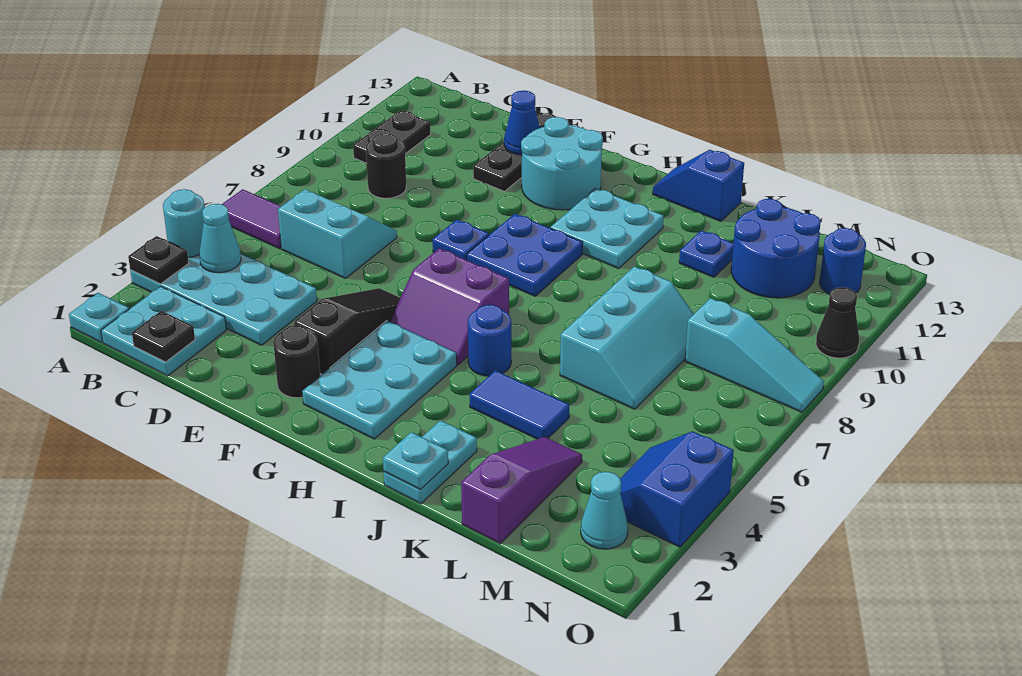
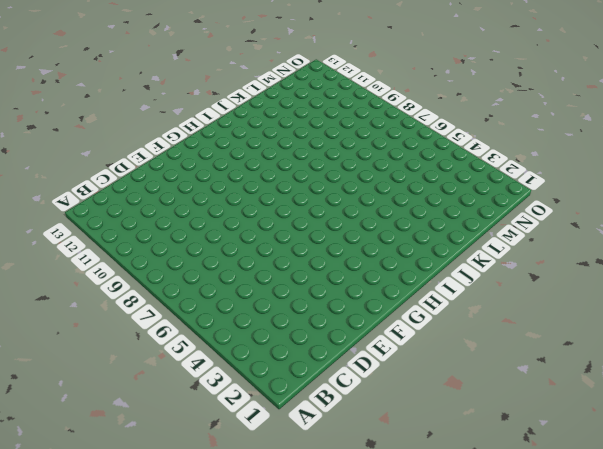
none -> cyan 1x1 plate [69,293,129,343]
none -> cyan 2x4 plate [130,253,317,345]
none -> purple 1x2 tile [221,189,281,249]
none -> cyan 2x2 plate [101,286,226,376]

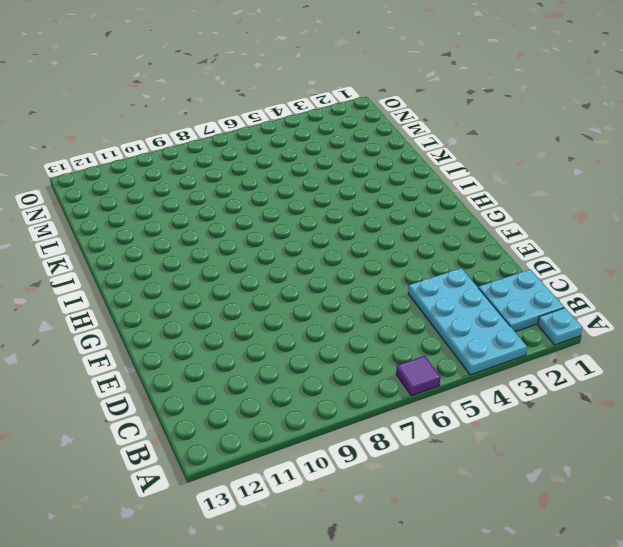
purple 1x1 tile [396,356,440,396] -> purple 1x2 tile [221,189,281,249]
none -> black 1x2 plate [353,110,431,163]
none -> cyan 2x2 slope [278,189,397,278]
none -> black 1x1 round brick [366,133,406,198]
none -> black 1x3 plate [473,112,572,191]

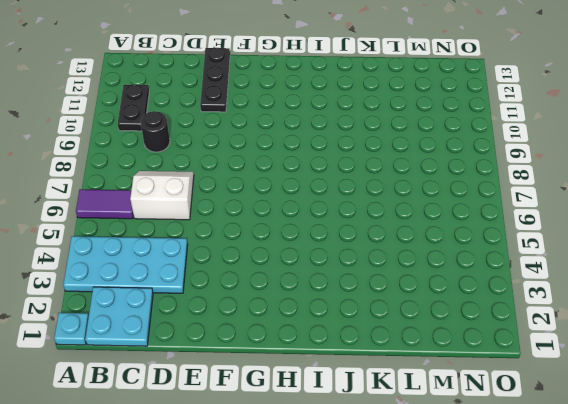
white 2x2 slope [130,171,194,220] -> cyan 2x2 slope [278,189,397,278]
none -> black 1x1 round brick [273,325,320,398]
none -> black 1x3 slope [294,288,400,374]
none -> blue 1x1 plate [433,220,489,260]
none -> cyan 2x2 round brick [521,117,603,210]

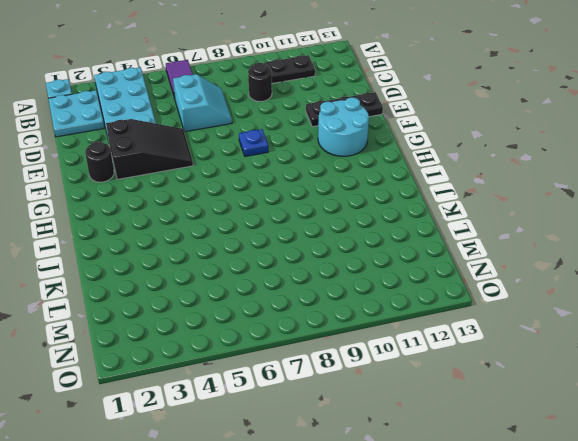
black 2x3 slope [106,119,193,179] -> black 1x3 slope [294,288,400,374]
none -> cyan 2x3 plate [302,321,457,439]
none -> purple 2x2 slope [390,248,509,365]
none -> blue 2x2 plate [467,214,583,296]
none -> cyan 2x2 plate [550,188,664,268]

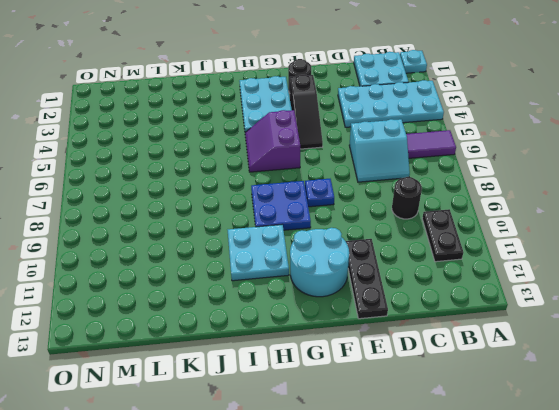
purple 2x2 slope [245,110,300,172] -> purple 2x2 slope turned to [390,248,509,365]
none -> blue 1x1 round brick [468,305,511,376]
none -> blue 1x2 slope [653,150,744,221]
none -> cyan 1x2 plate [384,420,477,504]
none -> blue 1x2 tile [470,370,569,439]

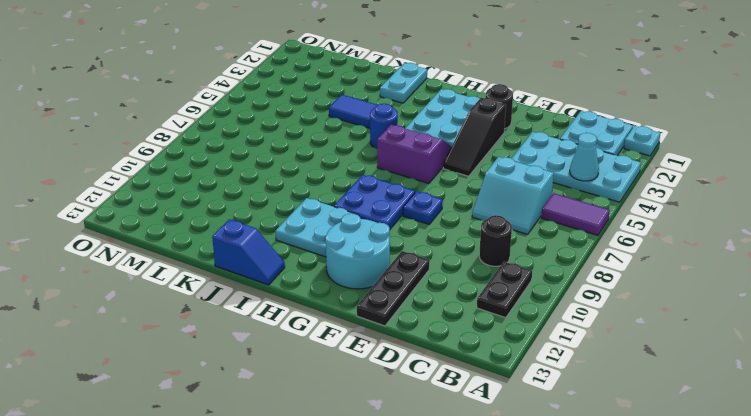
none -> cyan 2x3 slope [560,266,694,409]
none -> blue 1x1 plate [679,230,733,277]
none -> purple 1x3 slope [461,437,582,543]
none -> blue 2x2 round brick [731,199,821,298]

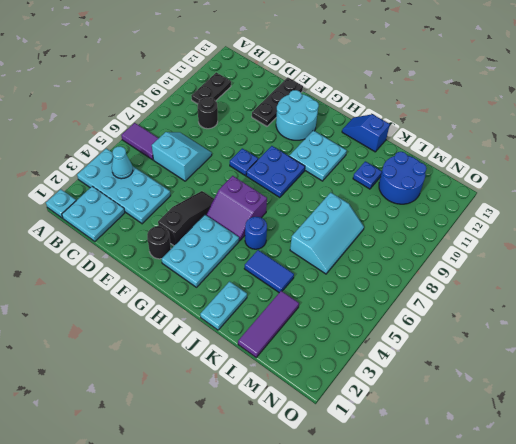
purple 1x3 tile [238,291,299,357] -> purple 1x3 slope [461,437,582,543]
none -> cyan 1x3 slope [685,298,824,412]
none -> cyan 1x1 cone [581,472,628,549]
none -> blue 2x2 slope [620,431,734,547]
none -> blue 1x1 round brick [820,228,866,294]

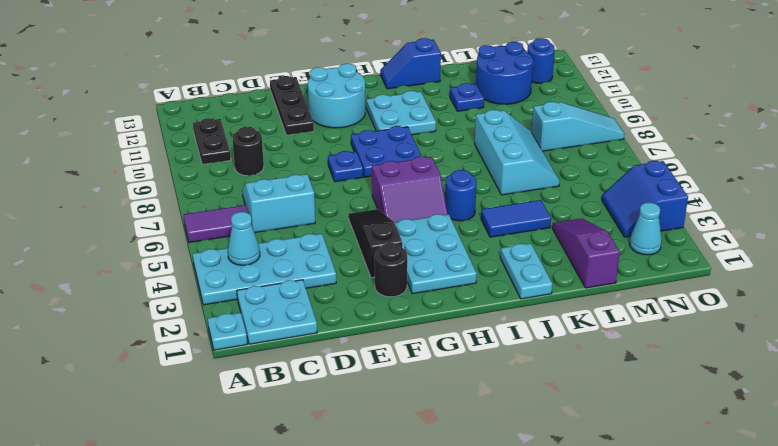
none -> black 1x1 cone [816,287,859,358]
none -> black 1x1 plate [128,236,189,284]
none -> cyan 1x1 round brick [163,189,205,257]
none -> black 1x1 plate [132,311,195,362]

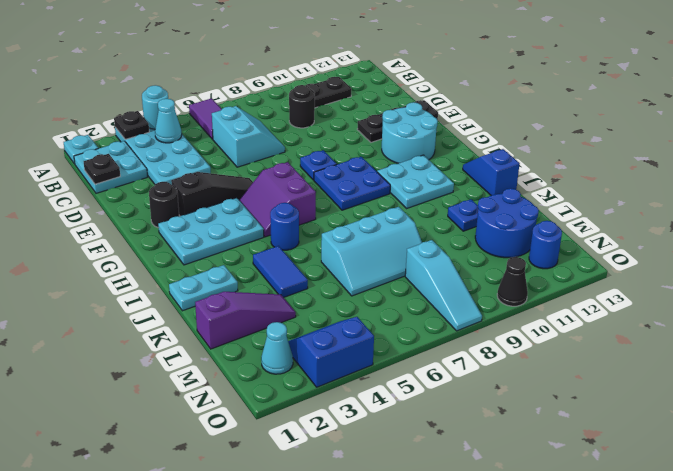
none -> blue 1x1 cone [504,90,540,155]
none -> cyan 1x1 plate [383,432,448,490]

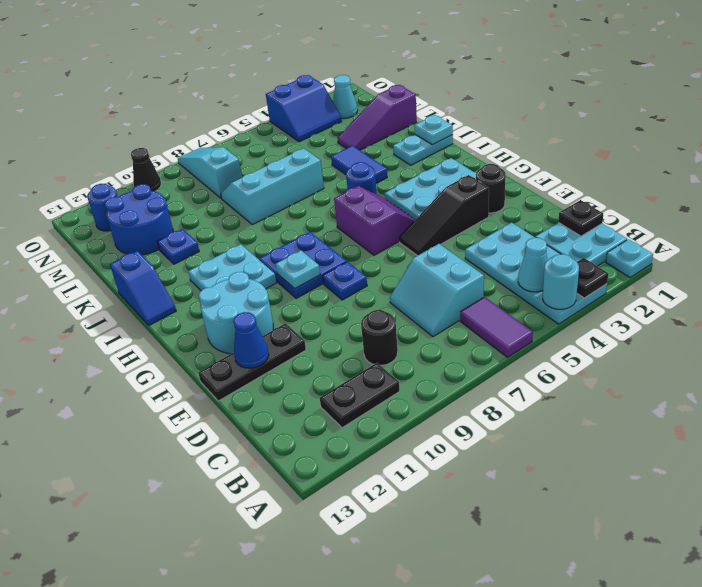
cyan 1x1 plate [275,250,320,289] -> none

